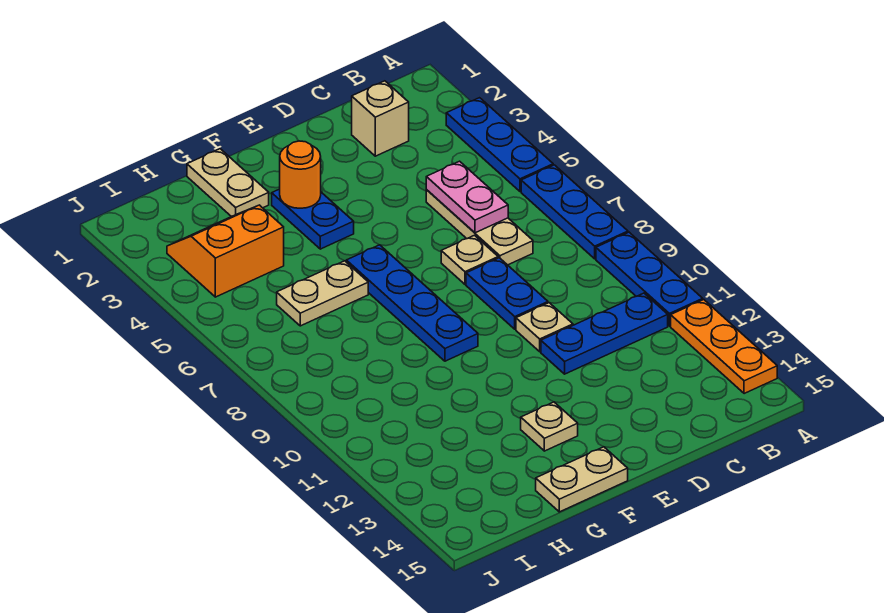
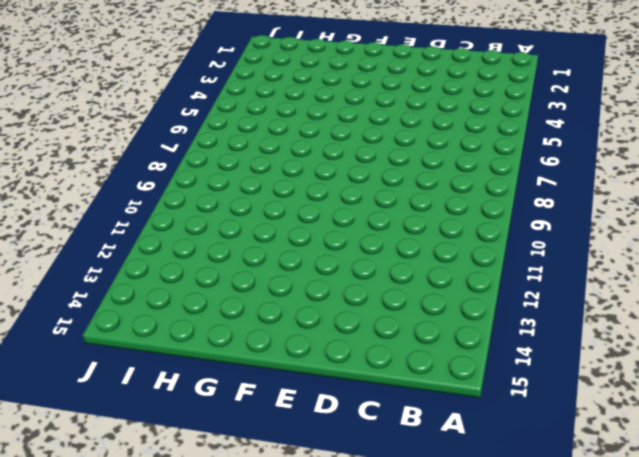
none -> blue 1x3 plate [446,98,553,191]
none -> blue 1x3 plate [521,165,628,259]
none -> blue 1x3 plate [596,232,703,326]

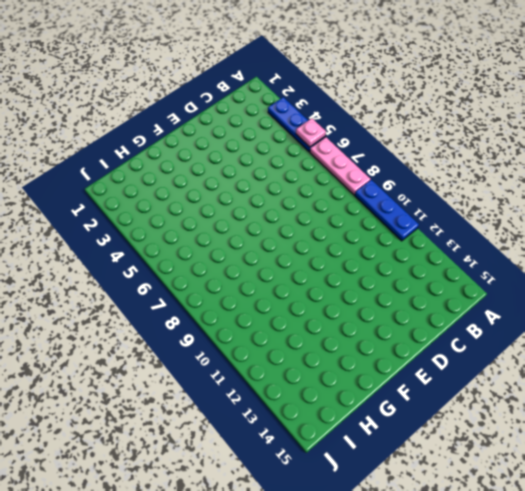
pink 1x1 plate [296,118,326,147] -> none
pink 1x3 plate [310,137,370,195] -> blue 1x3 plate [521,165,628,259]
none -> orange 1x3 plate [671,300,777,394]
none -> blue 1x3 plate [541,293,668,374]
none -> tan 1x1 brick [352,81,409,156]

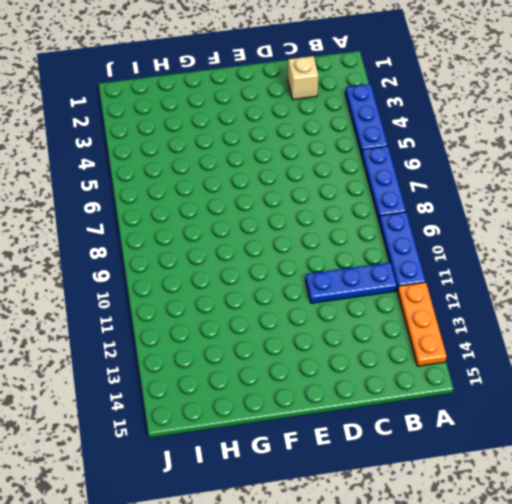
none -> tan 1x3 plate [426,190,533,265]
none -> tan 1x1 plate [441,235,498,284]
none -> blue 1x2 plate [466,258,548,329]

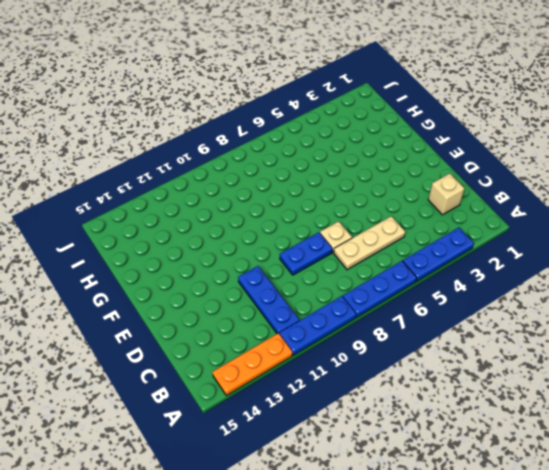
none -> tan 1x1 plate [516,303,573,352]
none -> blue 1x2 plate [272,189,354,249]
none -> blue 1x4 plate [346,245,478,361]

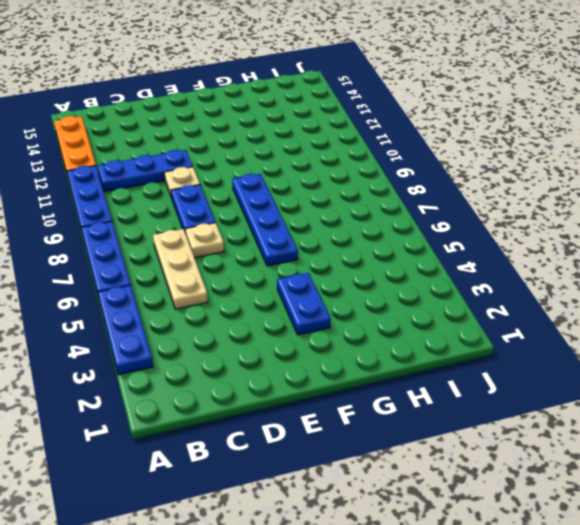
none -> tan 1x1 brick [352,81,409,156]
none -> tan 1x1 plate [521,402,578,451]
none -> tan 1x2 plate [536,447,628,512]

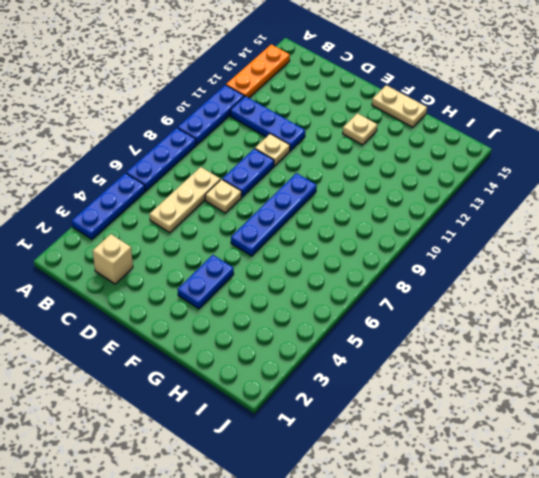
none -> tan 1x2 plate [187,149,269,217]
none -> tan 1x2 plate [277,261,368,326]
none -> orange 2x2 slope [167,205,284,297]

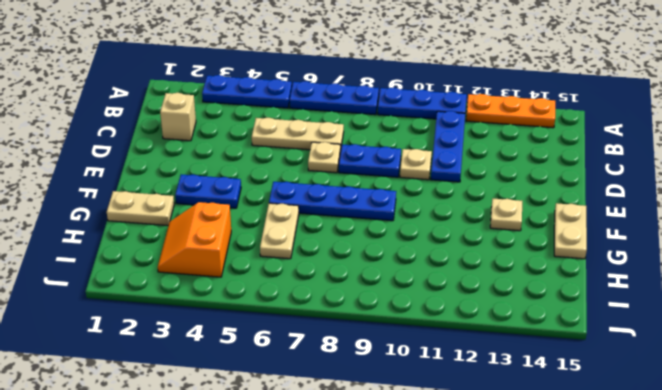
none -> pink 1x2 plate [426,161,508,233]
none -> orange 1x1 round brick [280,141,321,208]

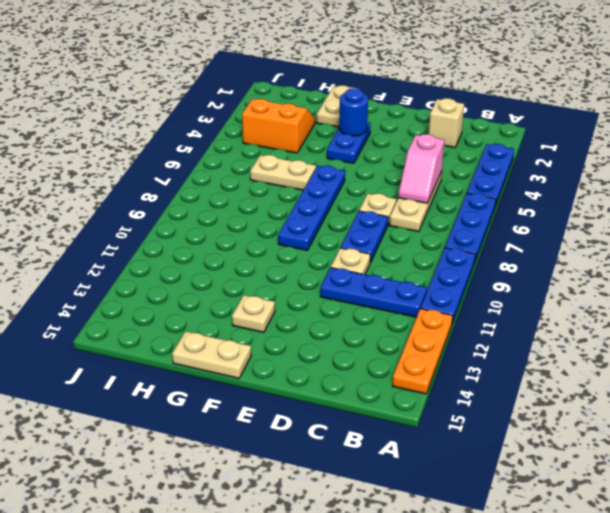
pink 1x2 slope [398,134,444,203] -> pink 1x2 plate [426,161,508,233]
blue 1x1 round brick [339,88,368,136] -> orange 1x1 round brick [280,141,321,208]

